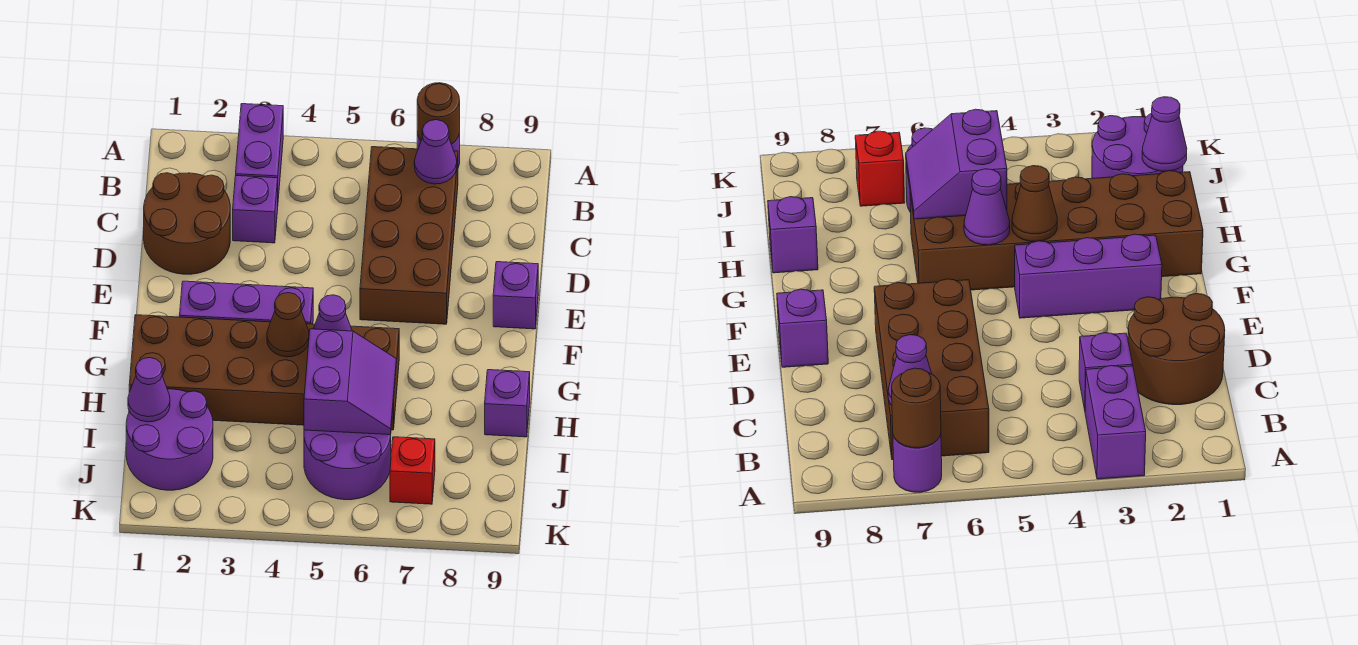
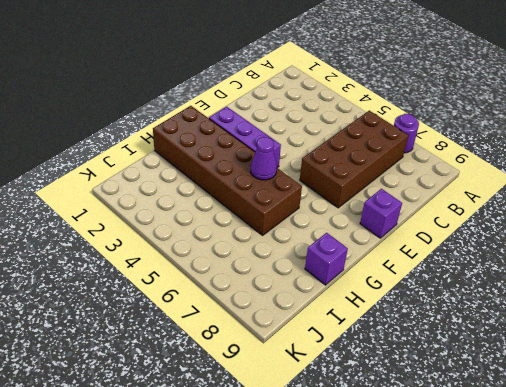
none -> purple 1x2 brick [236,104,283,198]
none -> brown 2x2 round brick [144,173,230,274]
none -> purple 1x1 brick [233,176,278,243]

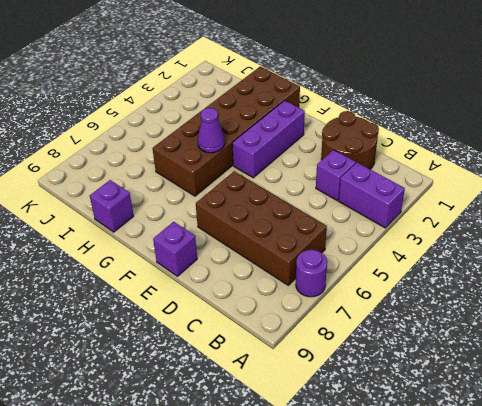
none -> purple 2x2 round brick [126,389,213,490]
none -> purple 2x2 round brick [304,430,391,500]
none -> red 1x1 brick [390,437,435,504]

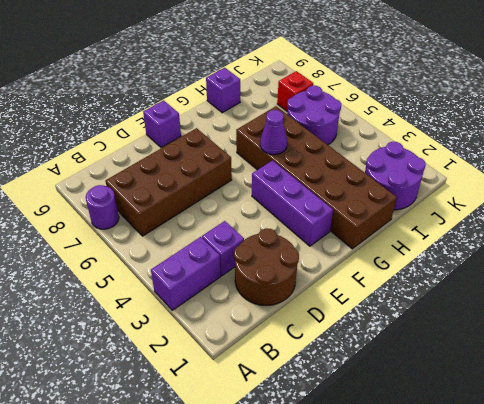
none -> brown 1x1 round brick [417,83,460,144]
none -> purple 1x1 cone [414,120,457,184]
none -> brown 1x1 cone [267,293,309,357]

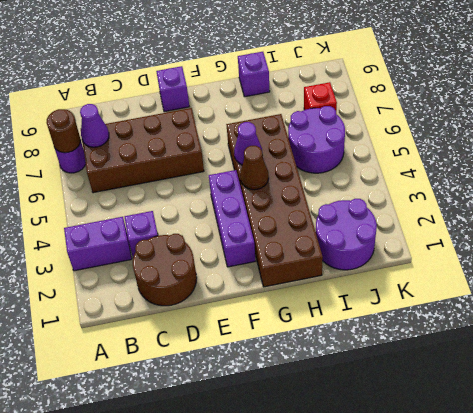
none -> purple 2x2 slope [304,329,396,435]
none -> purple 1x1 cone [128,358,170,422]

